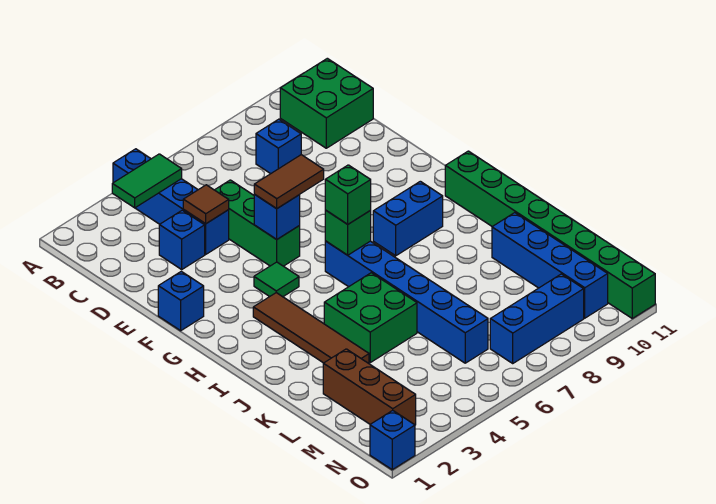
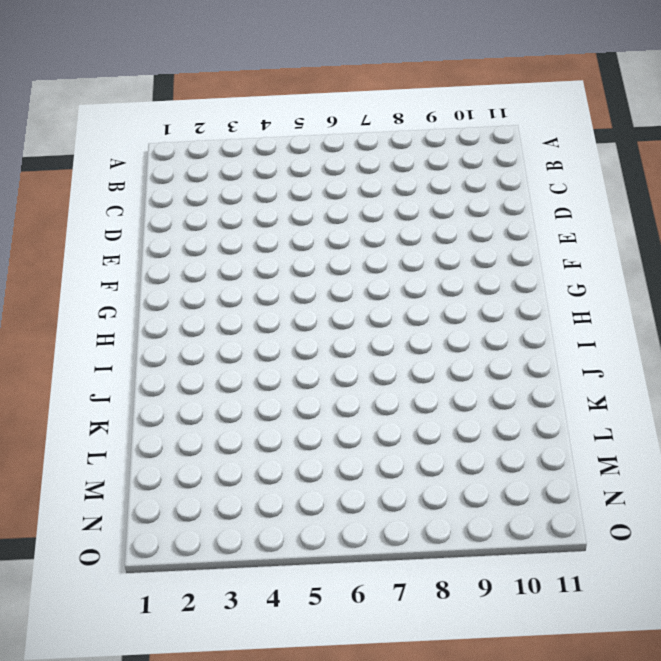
none -> blue 1x4 brick [113,149,229,254]
none -> green 2x2 brick [280,58,373,148]
none -> blue 1x1 brick [256,119,301,174]

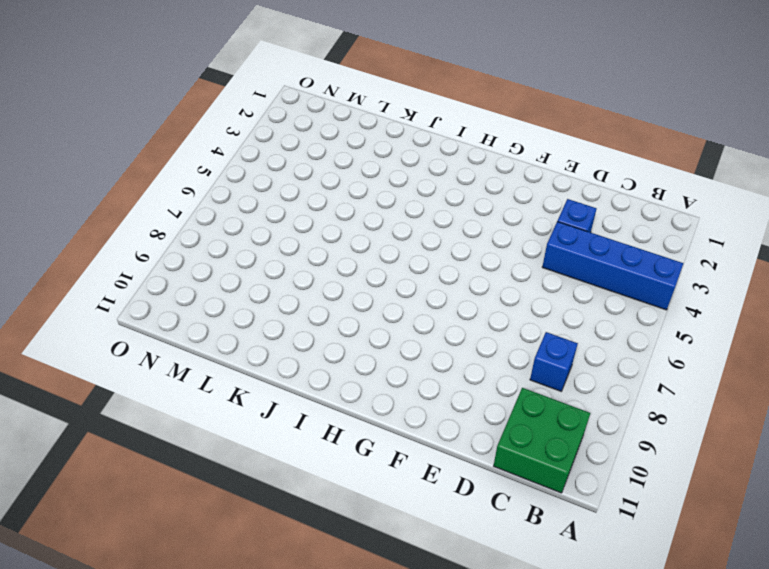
none -> green 1x3 brick [215,180,300,266]
none -> blue 1x1 brick [158,271,204,331]
none -> green 1x1 tile [254,262,299,297]

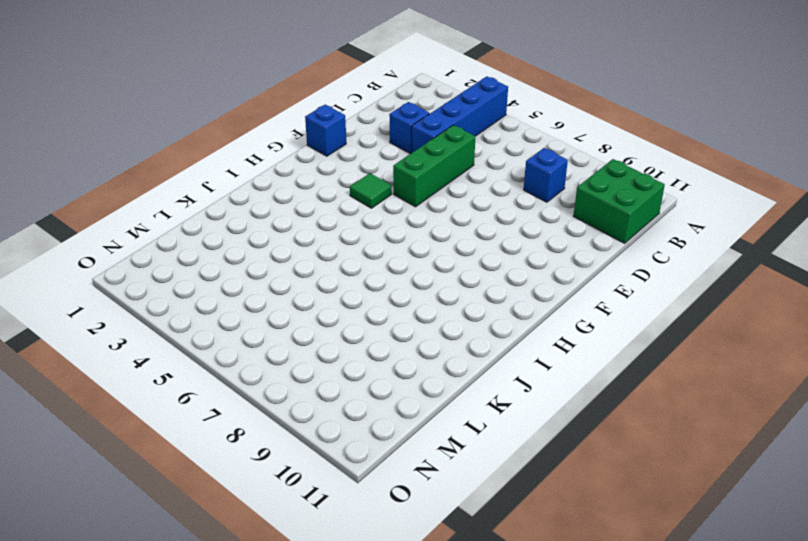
none -> brown 1x4 tile [253,293,369,363]
none -> blue 1x6 brick [325,241,488,363]
none -> blue 1x2 brick [373,181,443,256]

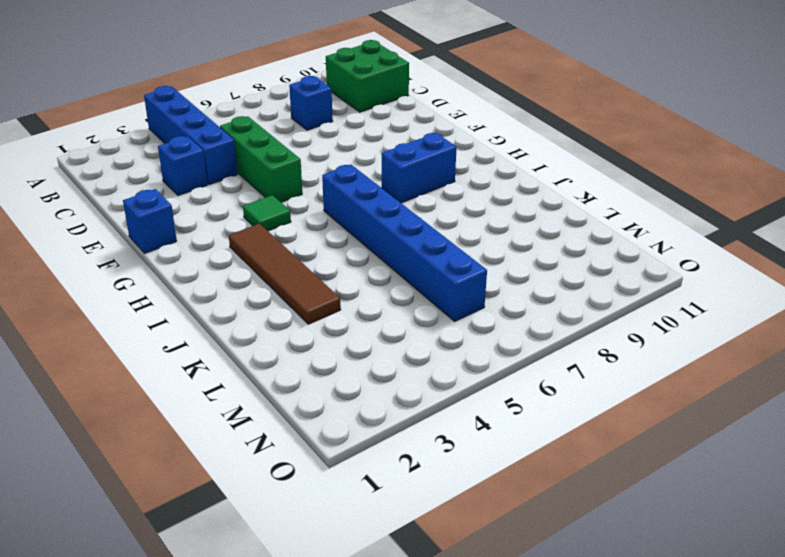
none -> green 1x8 brick [445,151,655,318]
none -> green 2x2 brick [324,273,417,362]
none -> blue 1x4 brick [492,213,608,318]

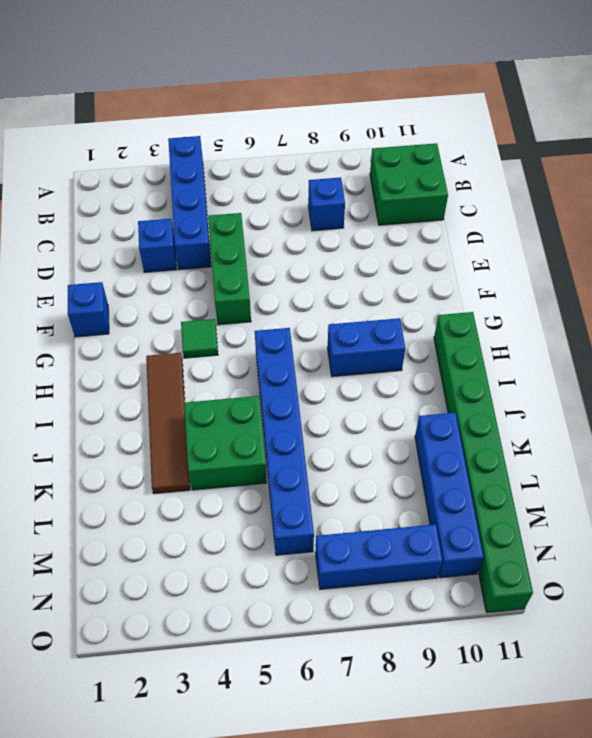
none -> brown 1x3 brick [323,349,416,425]
none -> blue 1x1 brick [370,410,415,470]
none -> green 1x2 tile [112,154,182,208]

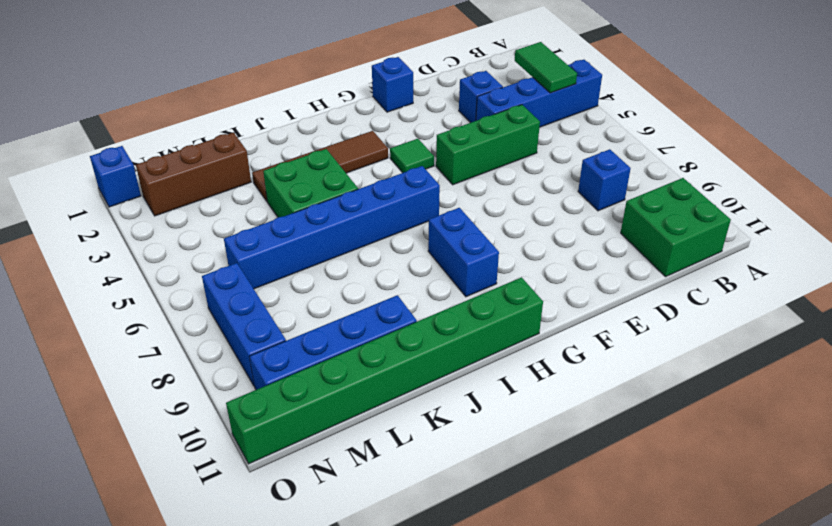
none -> brown 1x1 tile [183,185,229,224]
none -> blue 1x1 brick [254,195,300,239]
none -> green 1x1 brick [325,210,371,255]

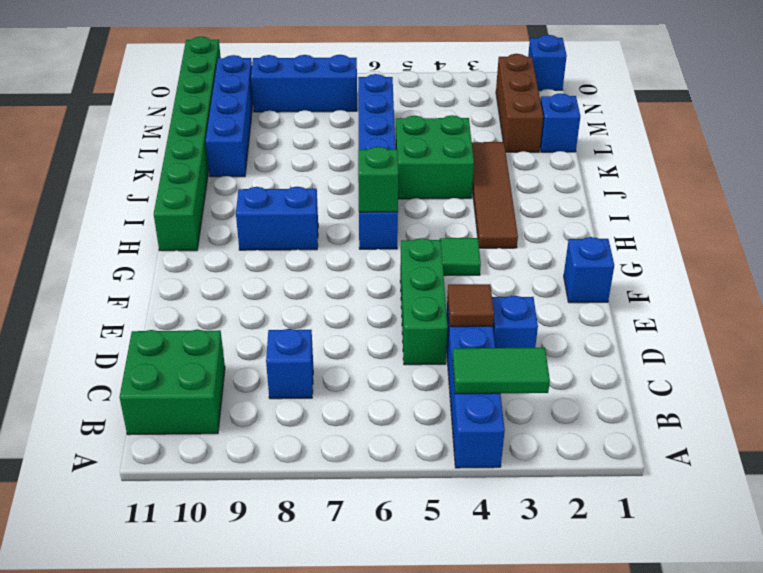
blue 1x1 brick [540,93,580,152] -> blue 1x1 brick moved to [254,195,300,239]
none -> brown 1x2 tile [254,155,324,209]
none -> green 1x1 brick [325,165,371,224]

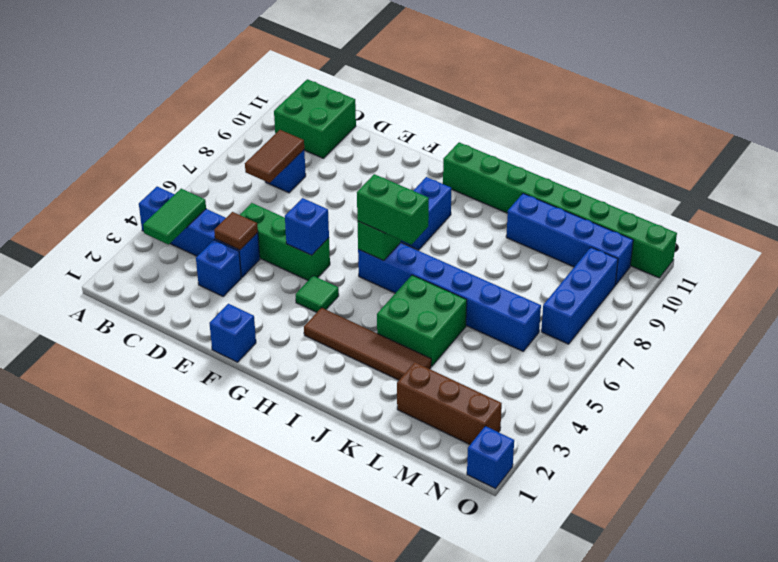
brown 1x2 tile [245,130,304,183] -> brown 1x2 tile moved to [254,155,324,209]
green 1x2 brick [357,174,429,245] -> green 1x1 brick [325,165,371,224]

